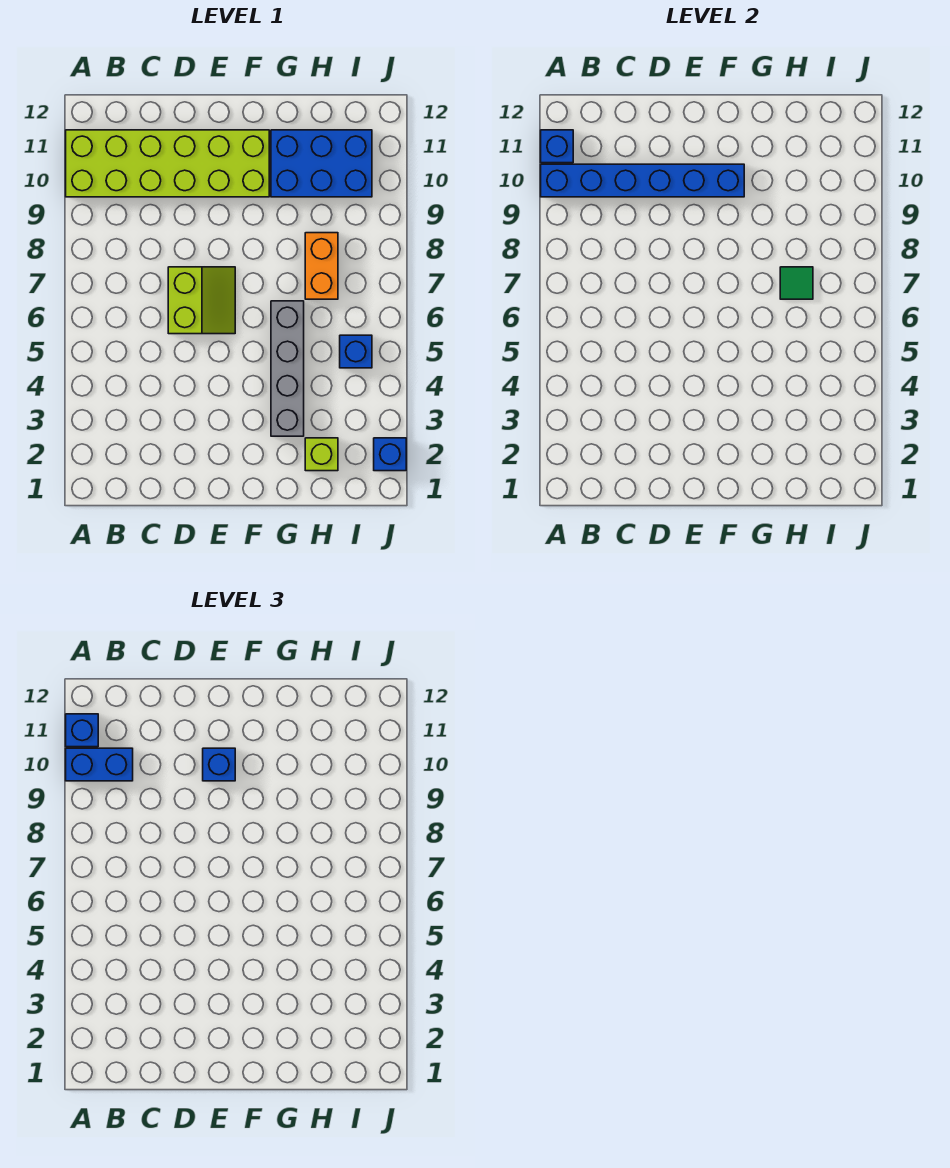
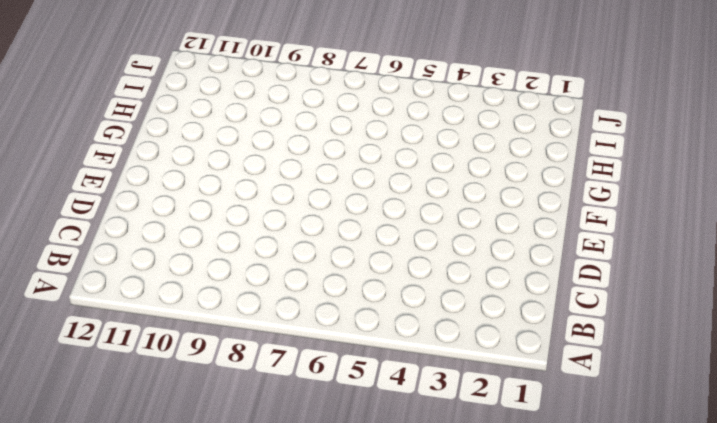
none -> lime 2x6 brick [66,130,269,197]
none -> lime 2x2 slope [168,267,235,334]
none -> grey 1x4 brick [271,301,304,436]

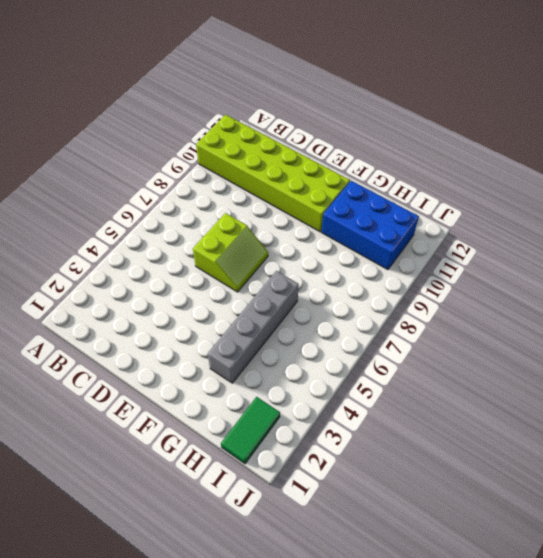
green 1x2 tile [221,397,280,464] -> none
none -> lime 1x1 brick [305,438,338,471]
none -> orange 1x2 brick [305,233,338,299]
none -> blue 1x1 brick [340,335,372,368]

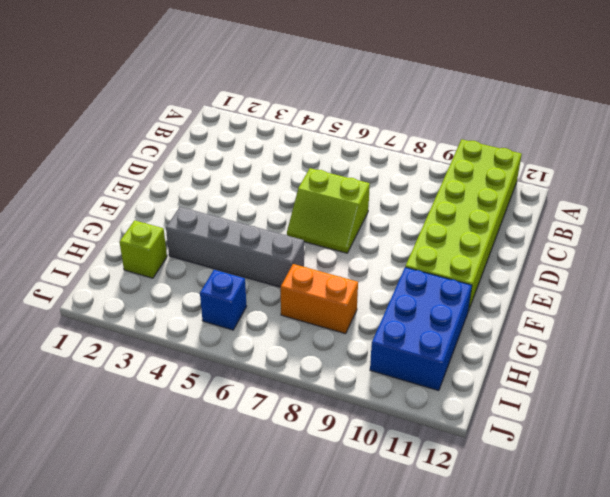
none -> blue 1x1 brick [374,438,406,471]
none -> blue 1x6 brick [541,164,744,197]
none -> blue 1x1 brick [541,130,573,163]

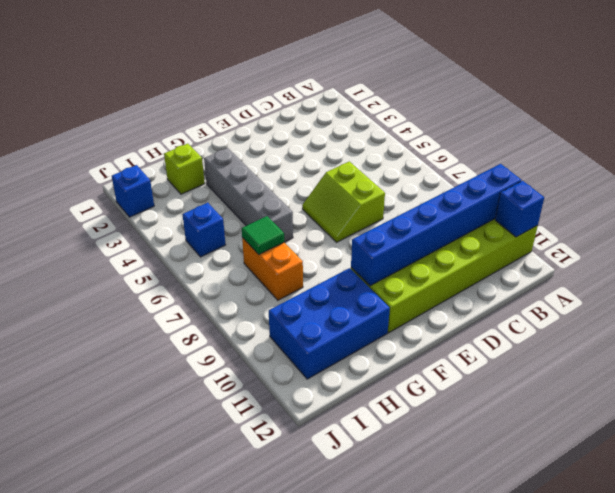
none -> blue 1x2 brick [66,748,133,781]
none -> blue 1x1 brick [66,714,98,747]
none -> blue 1x1 brick [203,748,235,781]

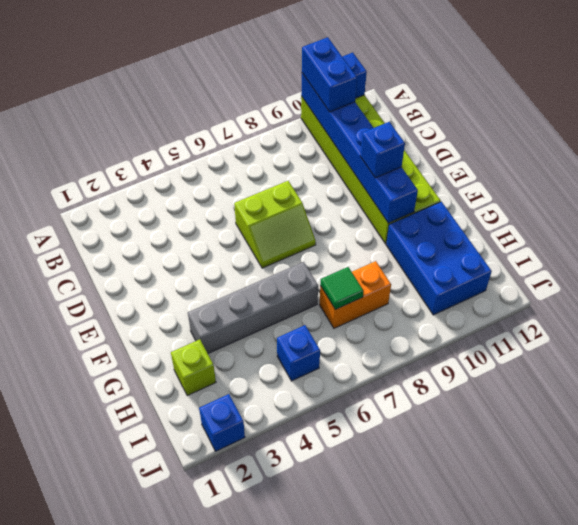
none -> blue 1x1 brick [66,714,98,747]

